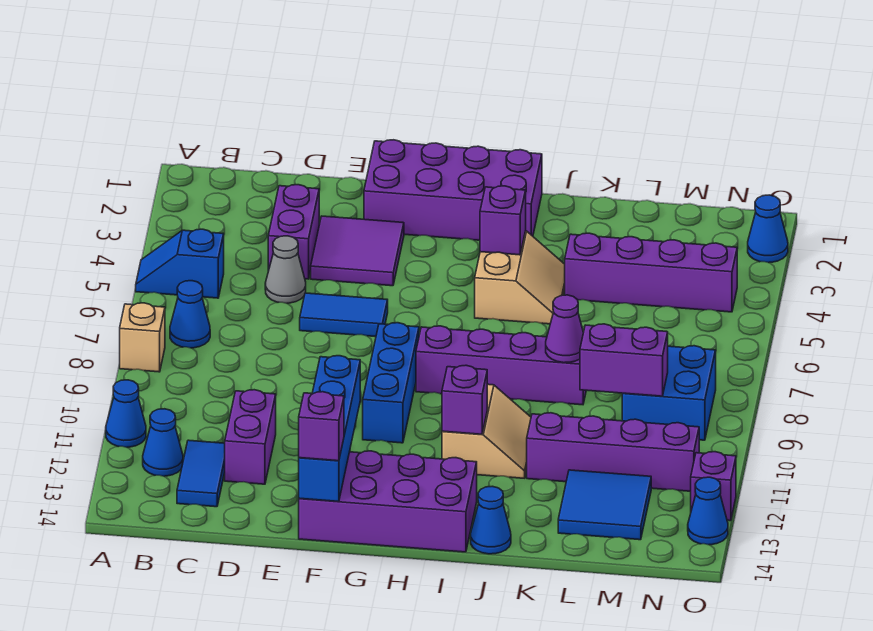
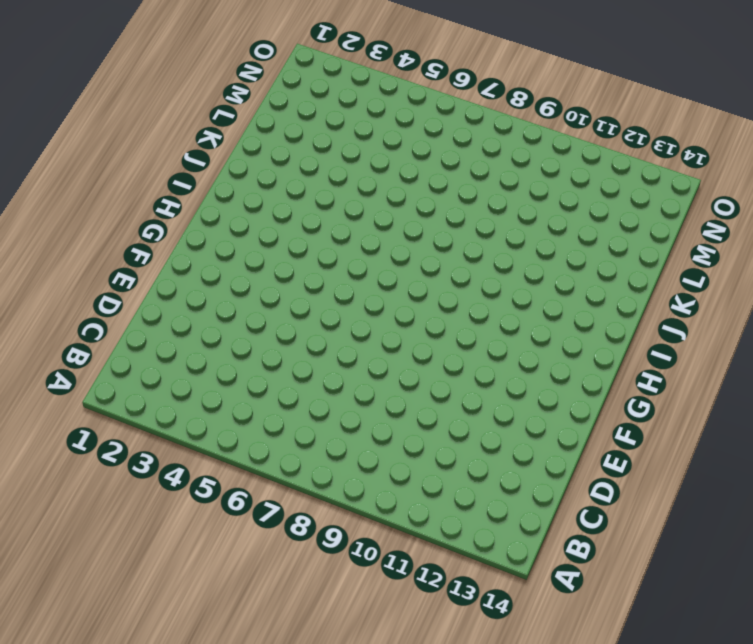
none -> blue 1x2 slope [136,229,224,298]
none -> tan 1x1 brick [120,303,165,372]
none -> blue 1x1 cone [106,380,146,447]
none -> blue 1x1 cone [170,281,210,348]

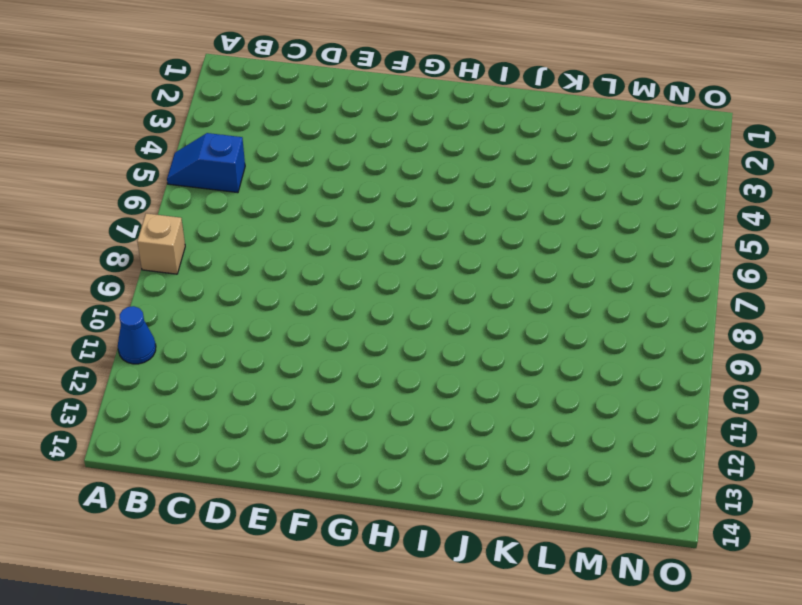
none -> blue 1x1 cone [170,281,210,348]
none -> blue 1x1 cone [143,409,183,476]
none -> blue 1x2 tile [177,440,225,507]
none -> purple 1x2 brick [268,185,319,279]

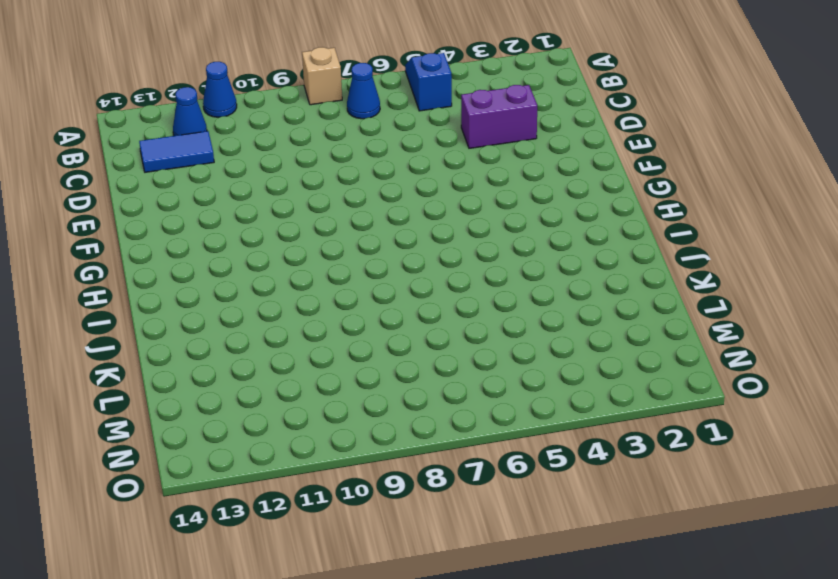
none -> grey 1x1 cone [265,236,306,303]
none -> purple 1x2 brick [225,390,276,484]
none -> purple 2x2 tile [311,216,404,286]
none -> blue 1x2 tile [300,293,388,337]

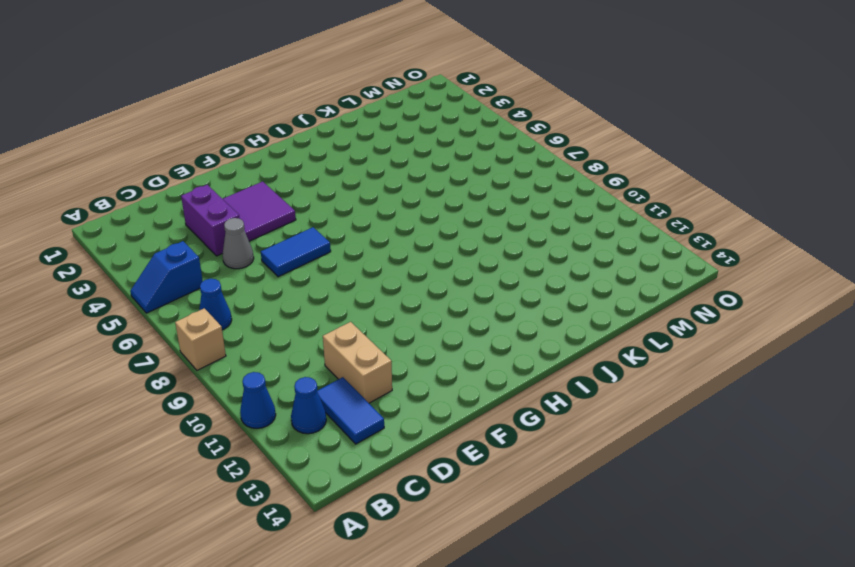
tan 1x2 brick [323,322,392,403] -> purple 1x2 brick [225,390,276,484]
none -> purple 2x4 brick [364,140,542,240]
none -> purple 2x4 brick [299,451,477,552]
none -> blue 1x3 brick [363,323,419,443]
none -> purple 1x4 brick [416,326,586,405]

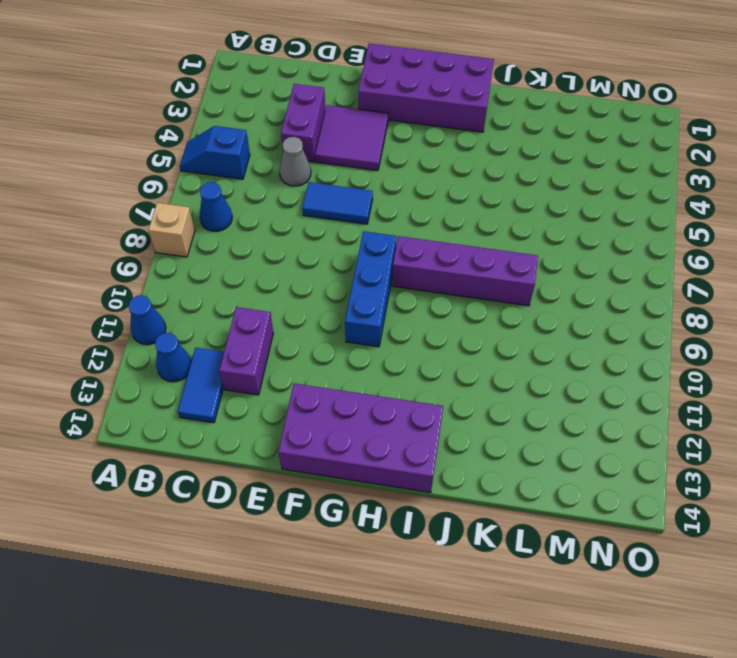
none -> tan 2x2 slope [475,231,565,324]
none -> tan 2x2 slope [442,384,531,478]
none -> blue 1x1 cone [471,486,511,554]
none -> purple 1x4 brick [565,233,737,312]

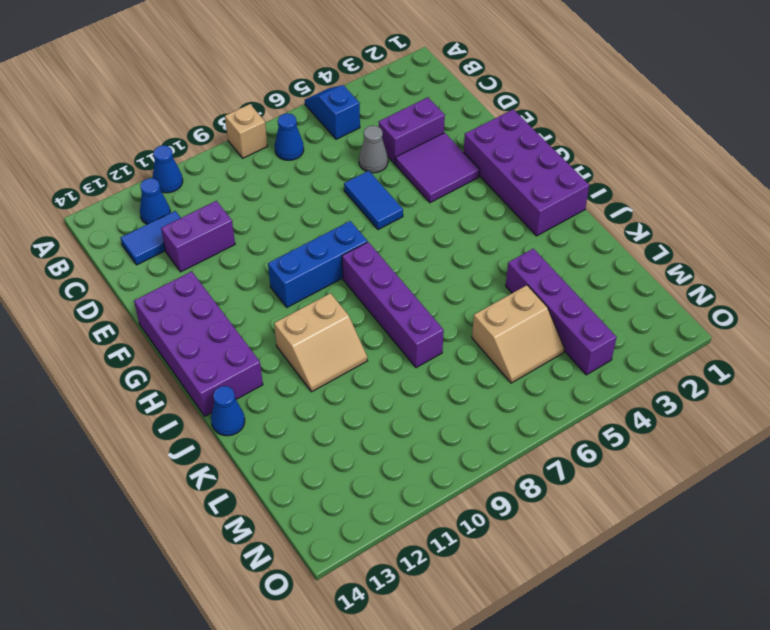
tan 2x2 slope [472,285,565,383] -> tan 2x2 slope moved to [475,231,565,324]
none -> purple 1x4 brick [527,413,699,491]
none -> blue 2x2 tile [558,470,651,540]
none -> blue 2x2 brick [622,346,716,440]
none -> blue 1x1 cone [748,195,788,263]

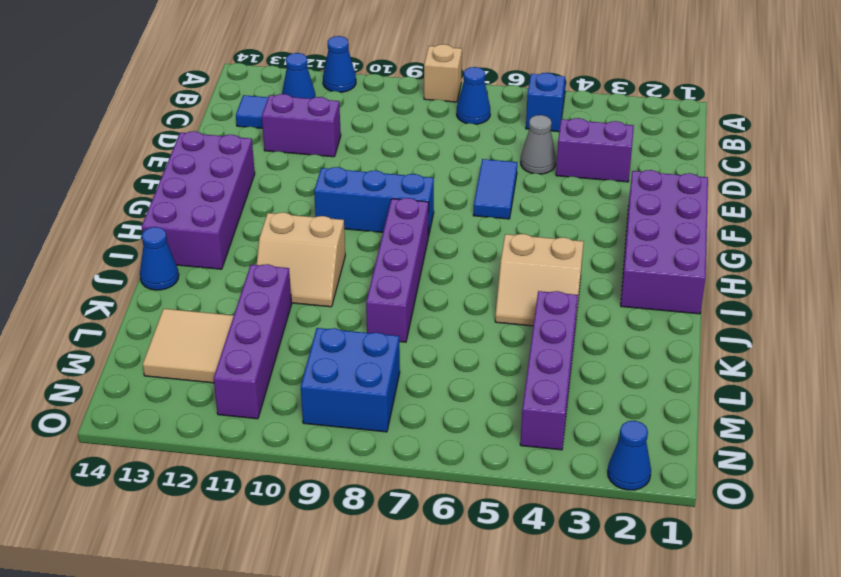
tan 2x2 tile [143,309,234,383] -> blue 2x2 tile [558,470,651,540]
none -> purple 2x2 tile [311,216,404,286]
none -> purple 1x1 brick [691,452,736,521]
none -> blue 1x1 cone [688,477,728,545]
none -> blue 1x4 brick [299,356,360,501]

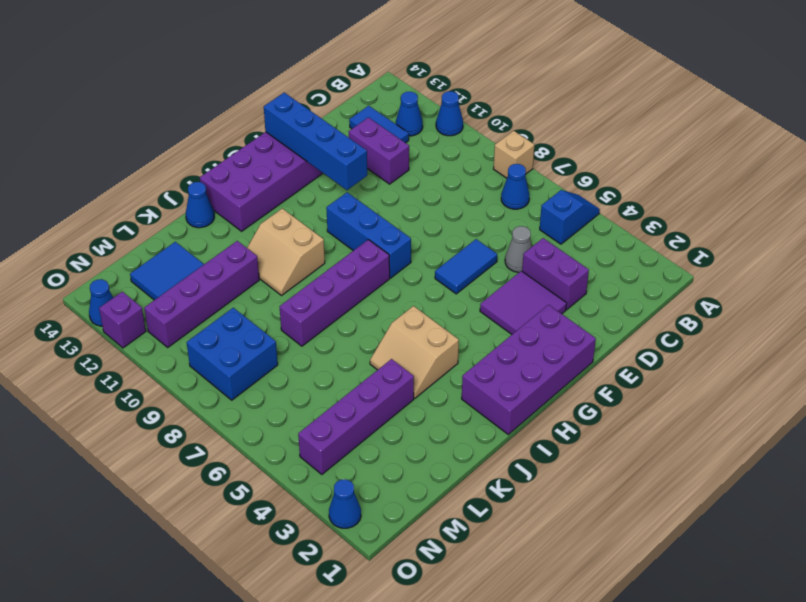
none -> purple 1x1 brick [480,186,526,255]
none -> purple 1x1 brick [442,365,487,434]
none -> purple 1x1 cone [546,295,583,363]
none -> purple 1x2 brick [580,324,668,396]

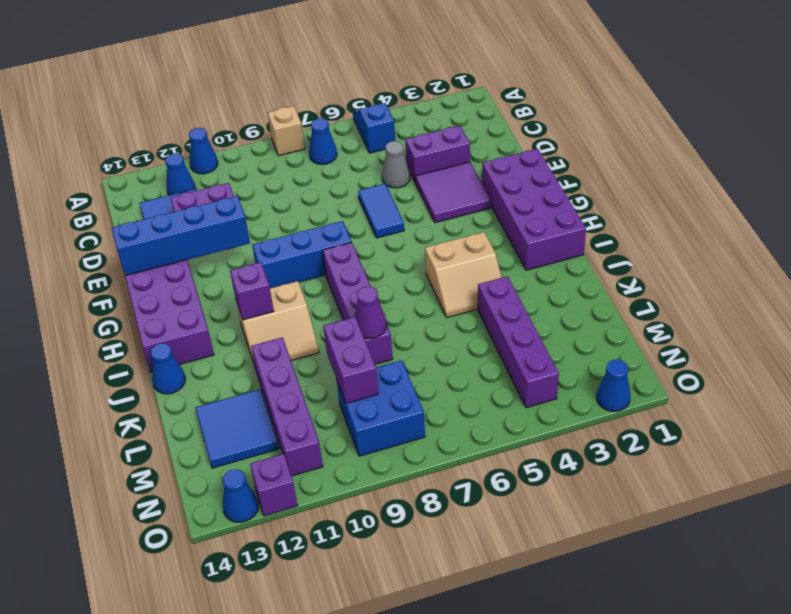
none -> purple 1x1 brick [480,186,526,255]
none -> purple 1x1 brick [299,392,344,461]

